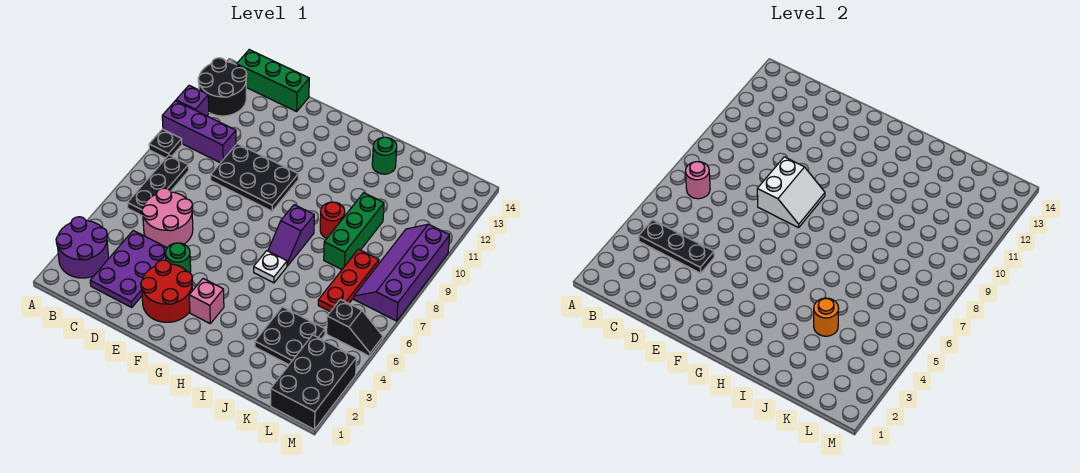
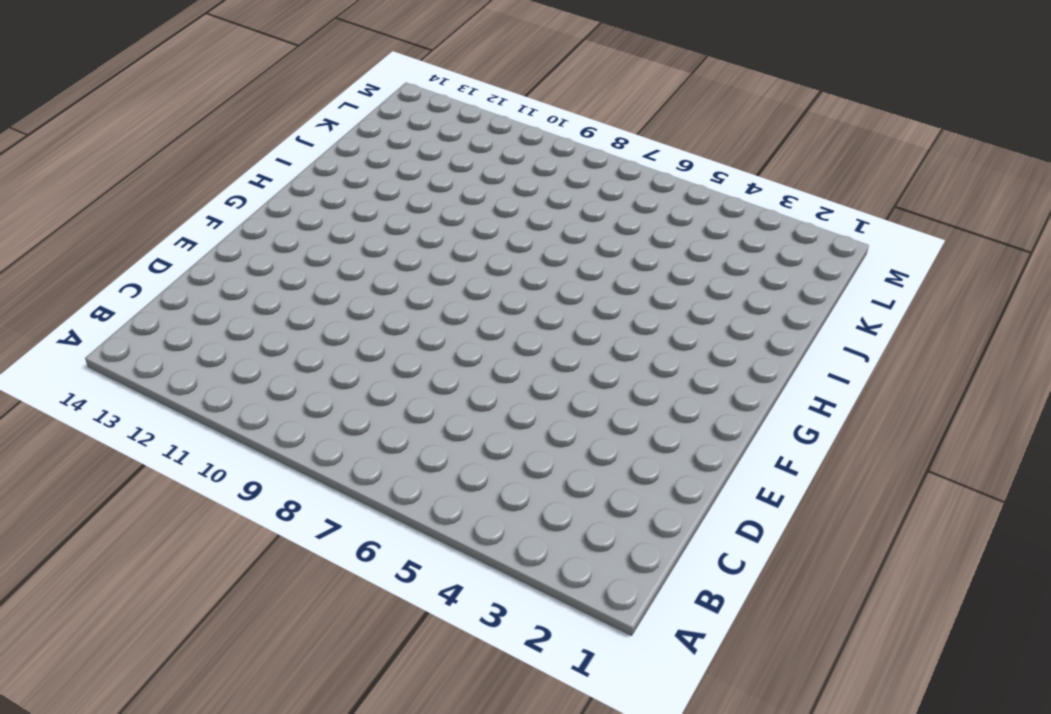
none -> purple 2x2 round brick [56,217,108,278]
none -> black 1x1 plate [149,129,182,158]
none -> purple 1x3 brick [162,101,236,163]

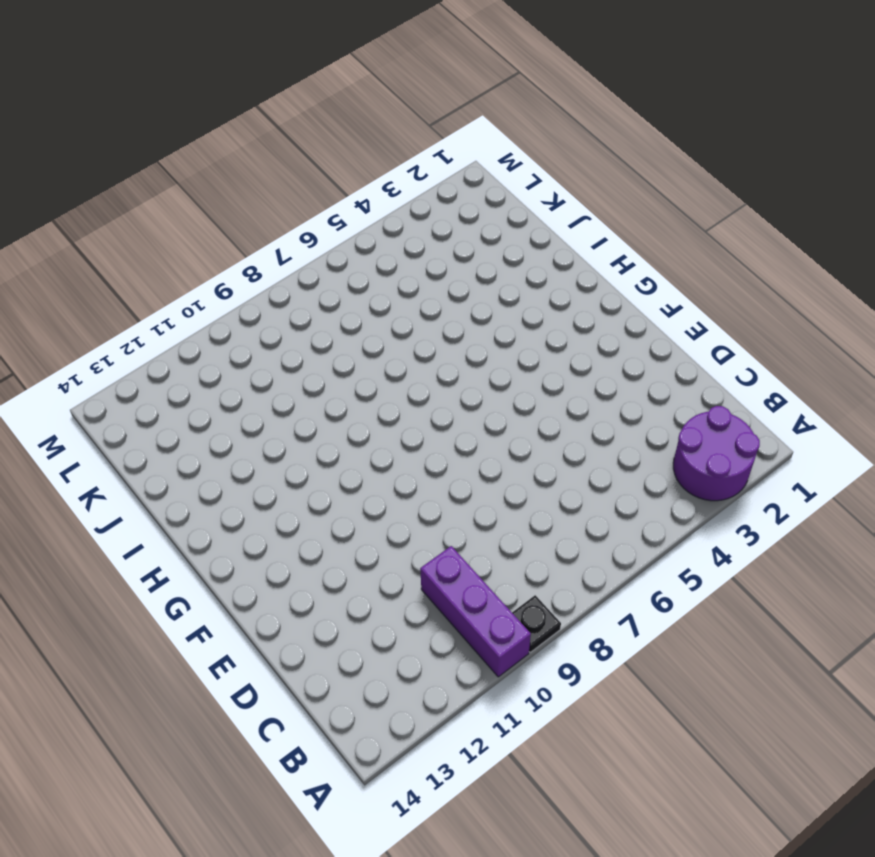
none -> purple 1x1 brick [176,85,209,116]
none -> black 2x2 round brick [198,58,247,116]
none -> black 1x3 plate [127,155,189,216]

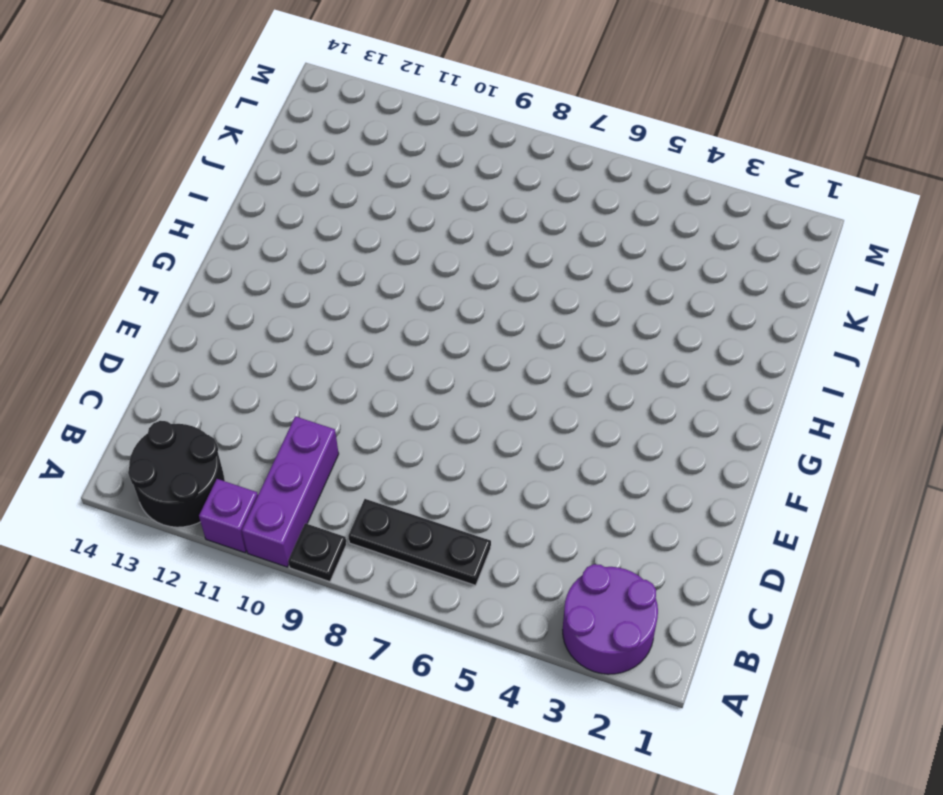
none -> green 1x3 brick [237,50,309,111]
none -> purple 2x3 plate [90,230,167,307]
none -> pink 2x2 round brick [142,188,193,247]

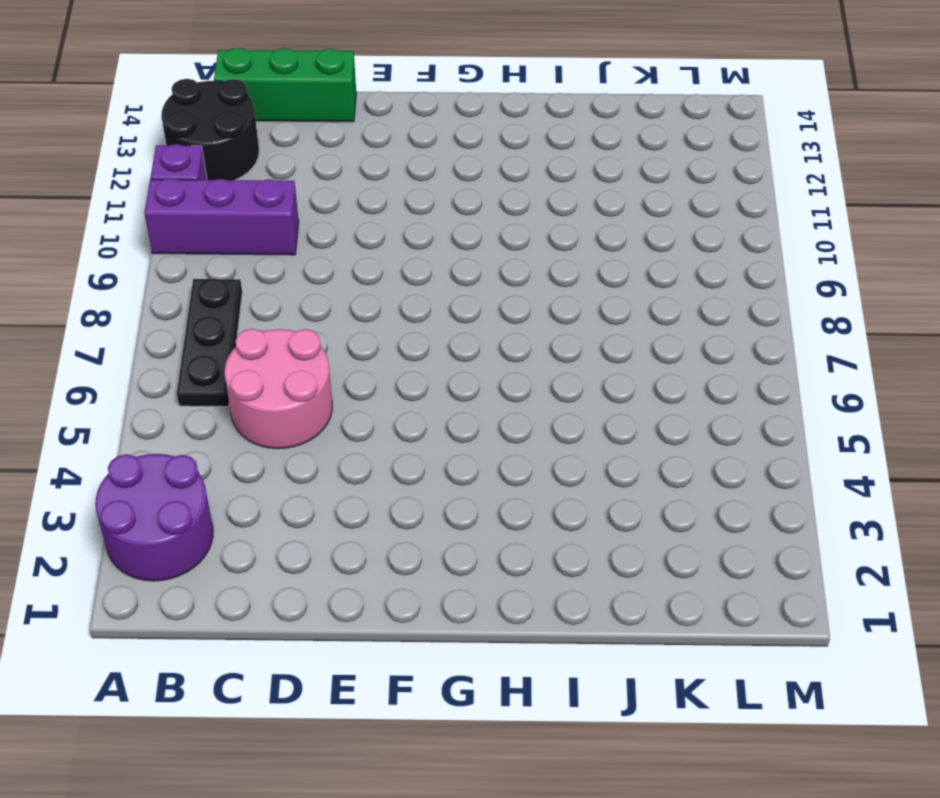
none -> black 1x1 plate [149,129,182,158]
none -> purple 2x3 plate [90,230,167,307]
none -> black 2x3 plate [211,144,298,211]

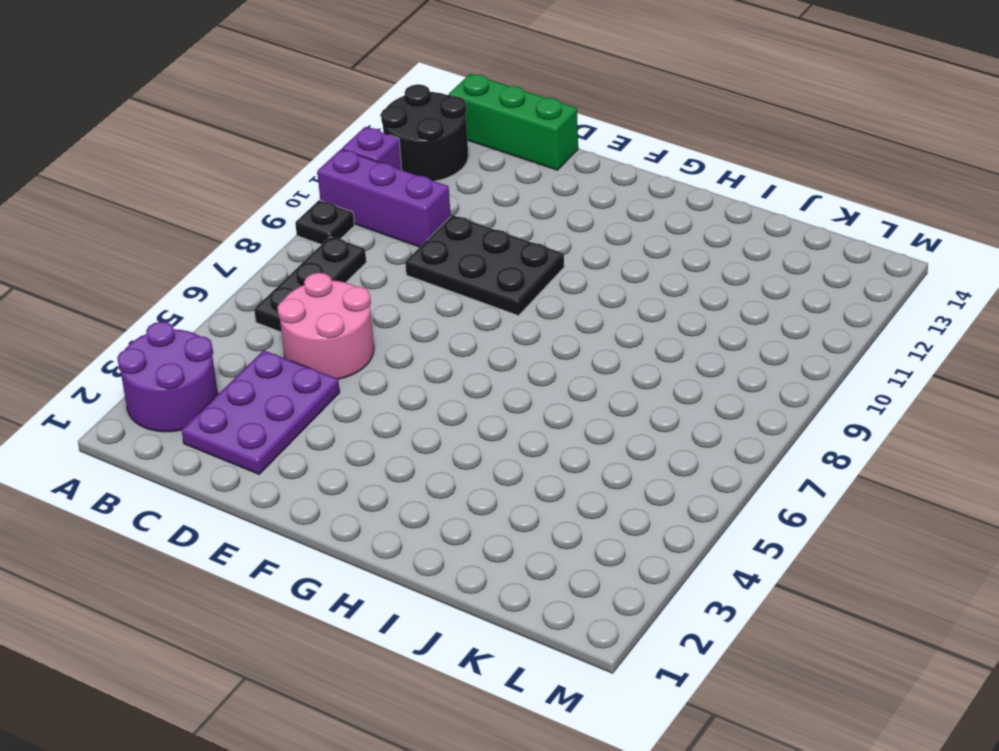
none -> red 2x2 round brick [141,260,192,322]
none -> green 1x1 round brick [166,243,191,273]
none -> pink 1x1 brick [189,279,224,323]

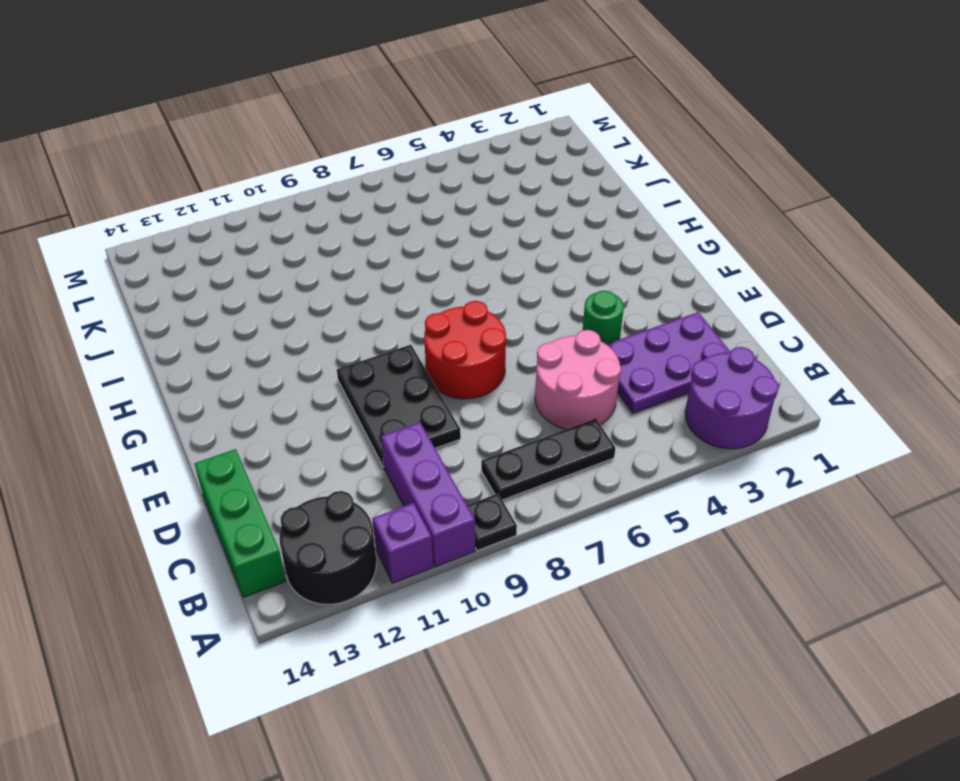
red 2x2 round brick [424,301,506,399] -> red 2x2 round brick moved to [141,260,192,322]
none -> pink 1x1 brick [189,279,224,323]
none -> white 1x1 plate [254,251,287,283]
none -> purple 1x2 slope [268,205,314,266]

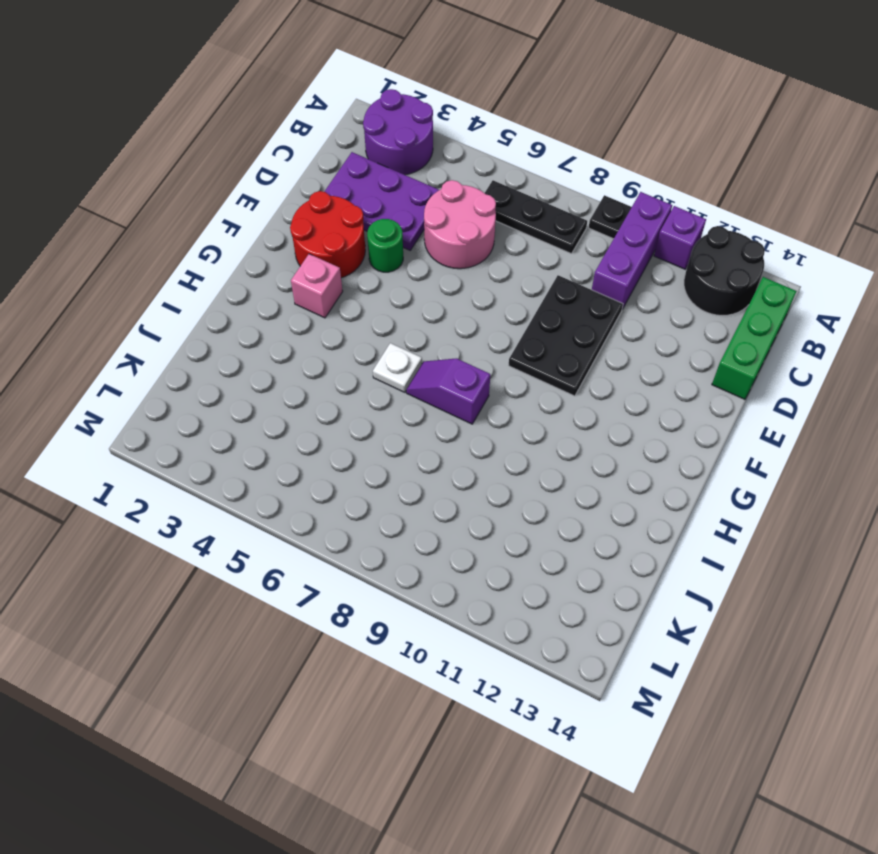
none -> red 1x1 round brick [320,202,345,238]
none -> green 1x1 round brick [372,137,397,174]
none -> black 2x2 plate [255,307,325,365]

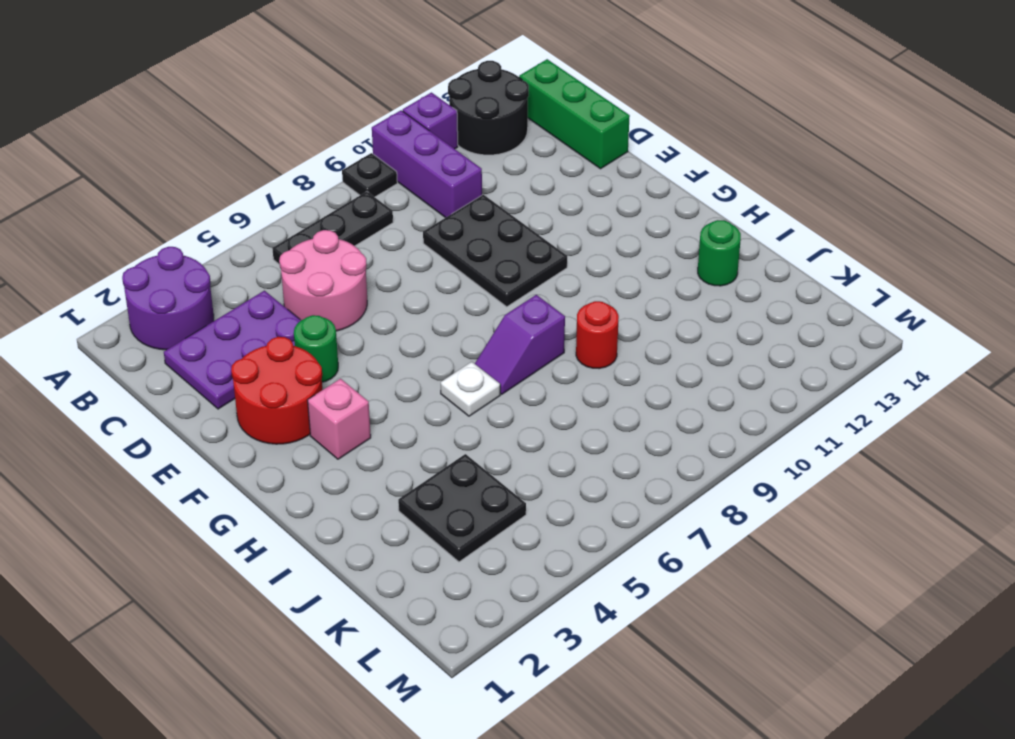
none -> green 1x3 brick [324,193,384,269]
none -> red 1x3 plate [318,249,379,312]
none -> black 2x3 brick [271,335,356,430]

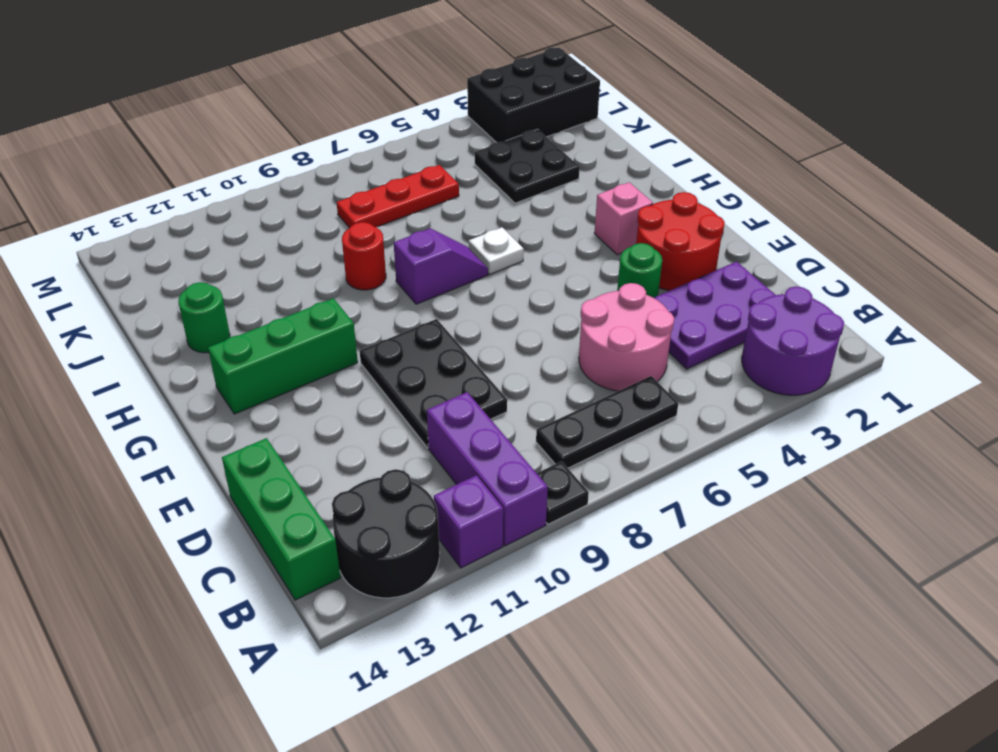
green 1x3 brick [208,298,358,414] -> green 1x3 brick moved to [324,193,384,269]
none -> black 1x2 slope [327,299,383,356]
none -> purple 2x4 slope [354,224,450,321]
none -> black 1x3 plate [639,220,714,273]

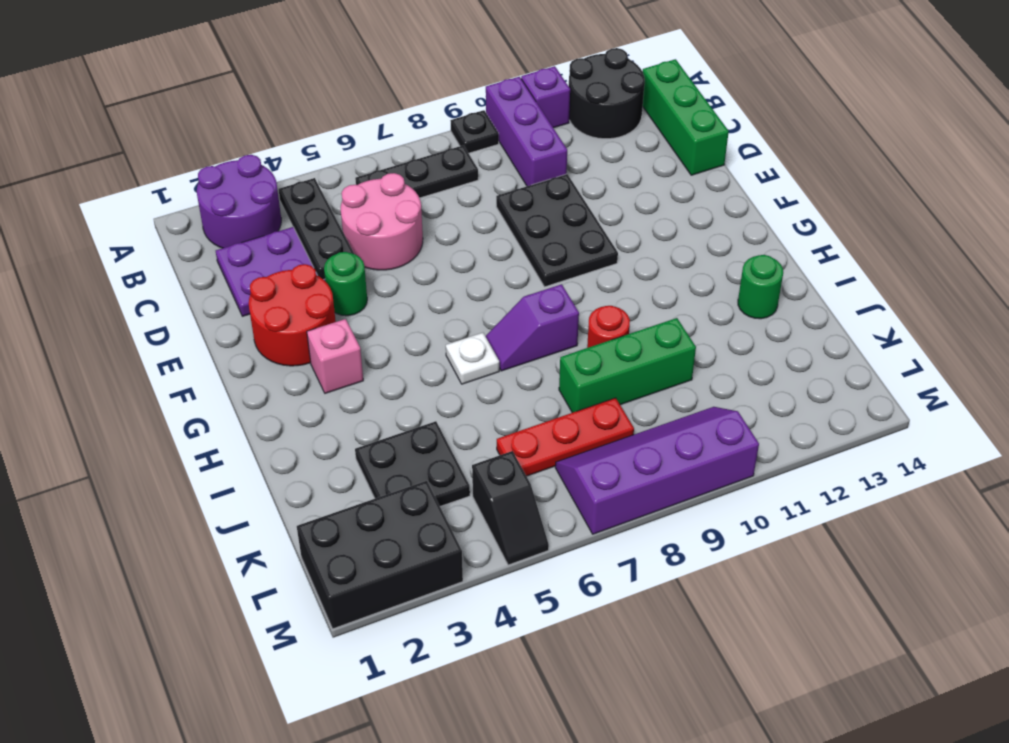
none -> pink 1x1 round brick [685,162,710,199]
none -> white 2x2 slope [757,157,825,228]
none -> orange 1x1 round brick [814,298,839,336]

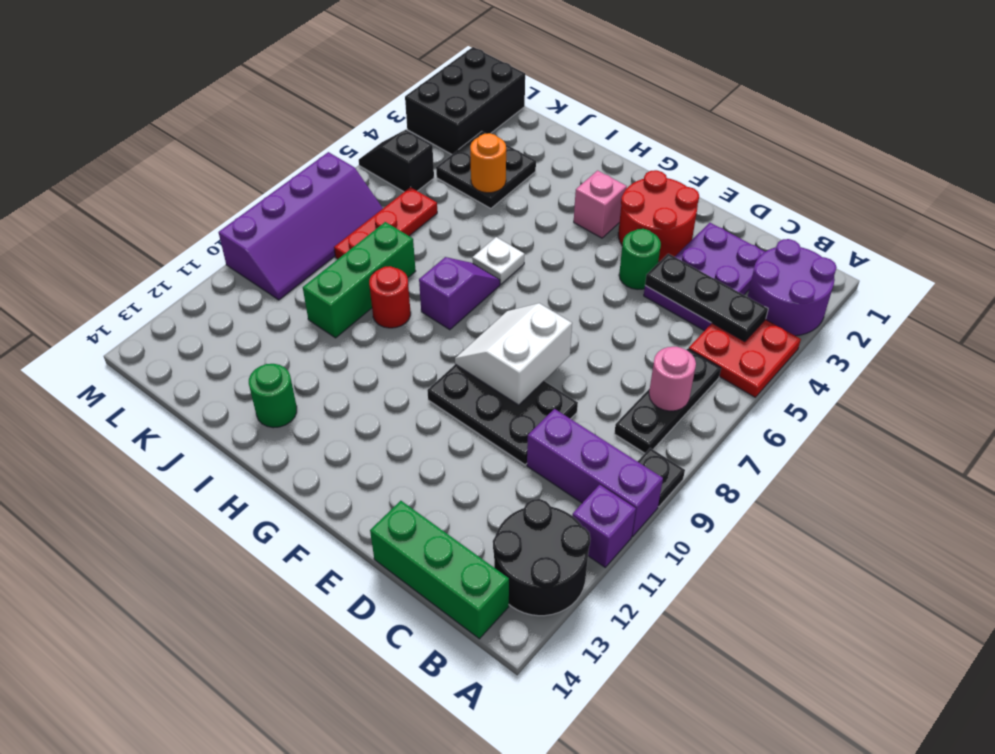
red 2x2 plate [689,319,801,397] -> none
none -> pink 2x2 round brick [142,188,193,247]

